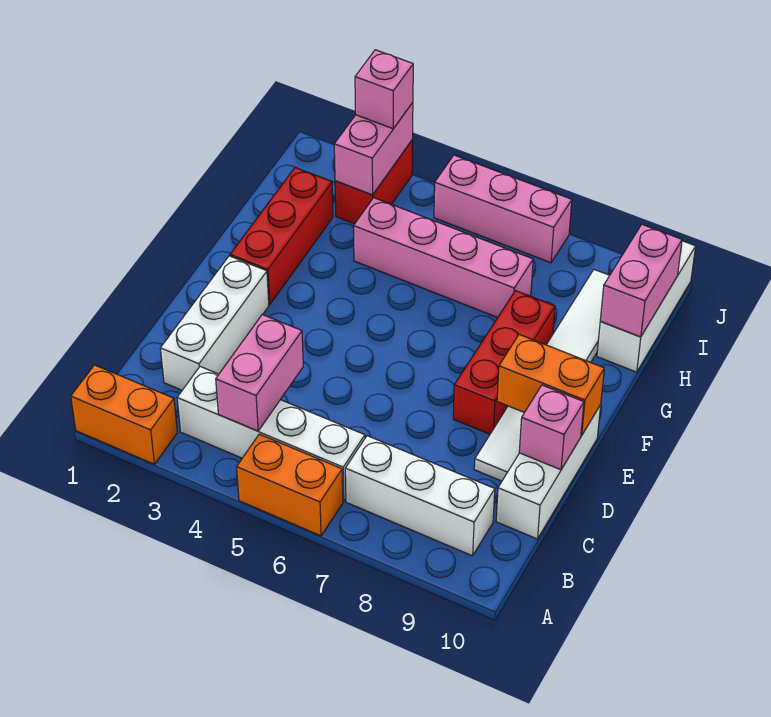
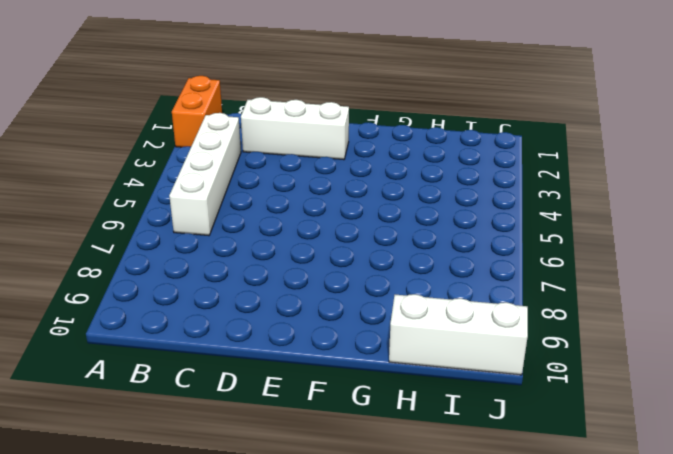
none -> orange 1x2 brick [237,434,343,536]
none -> white 1x3 brick [345,436,495,556]
none -> white 1x3 brick [496,405,601,539]

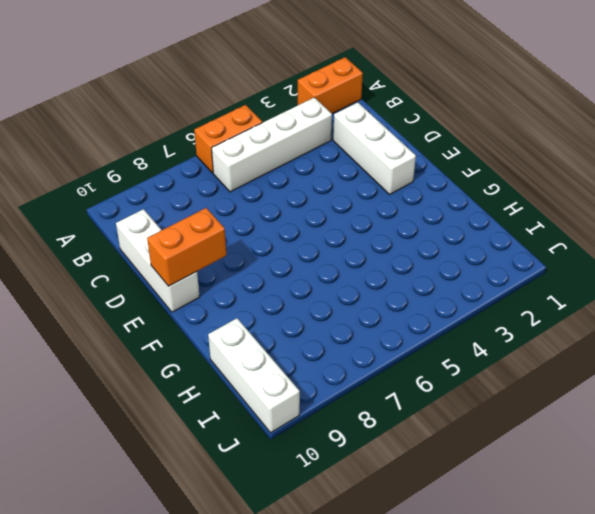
none -> white 1x3 brick [345,436,495,556]
none -> white 1x6 tile [474,270,610,481]
none -> red 1x3 brick [453,291,555,434]

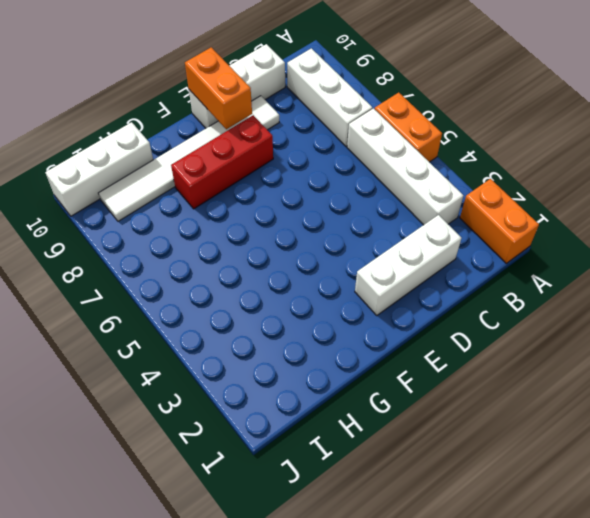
none -> red 1x3 brick [230,168,333,305]
none -> pink 1x4 brick [354,198,533,318]
none -> red 1x2 brick [335,140,413,224]

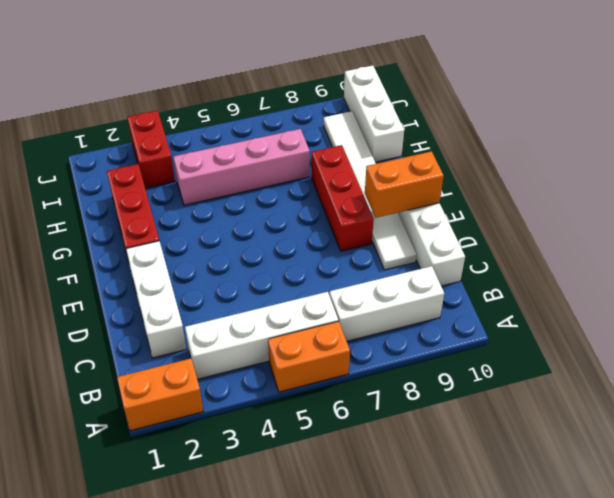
none -> pink 1x3 brick [434,155,572,263]
none -> pink 1x2 brick [216,315,303,431]
none -> pink 1x1 brick [519,385,584,470]

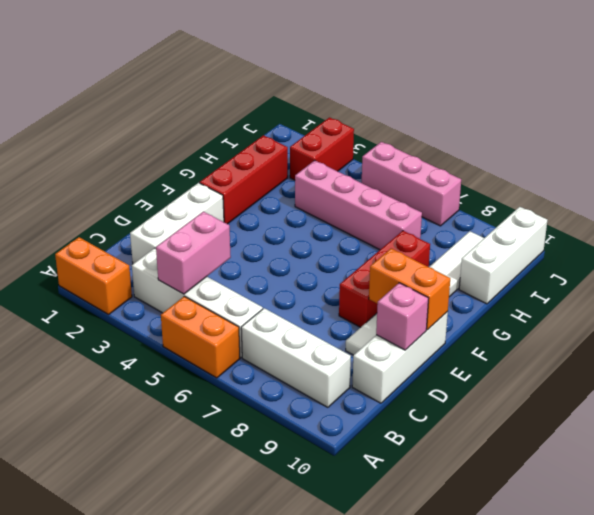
none -> pink 1x2 brick [600,225,682,337]
none -> pink 1x2 brick [334,103,413,195]
none -> pink 1x1 brick [355,50,413,129]

